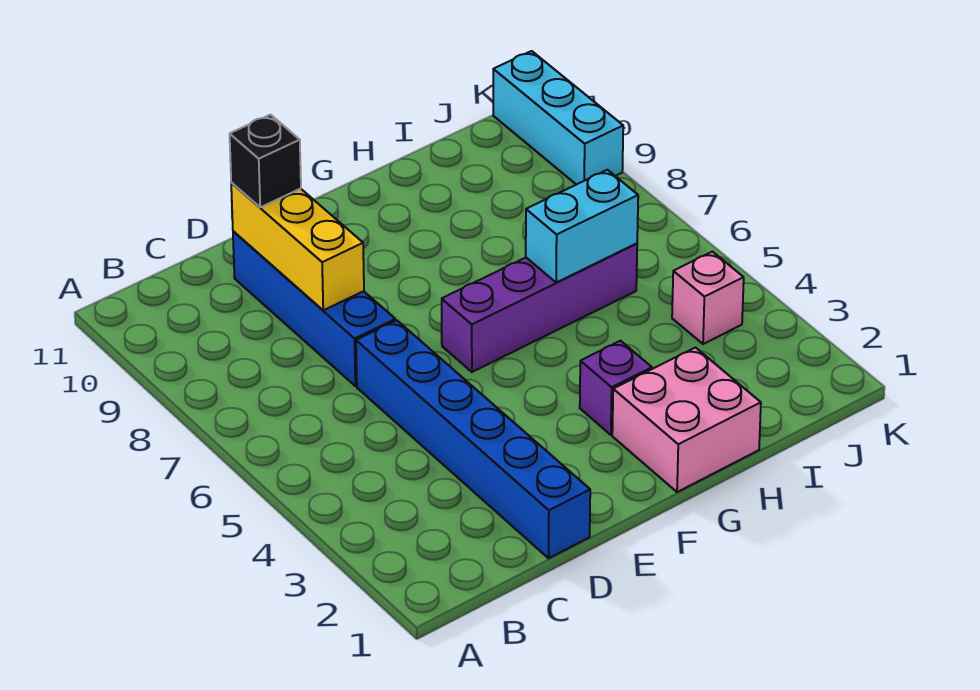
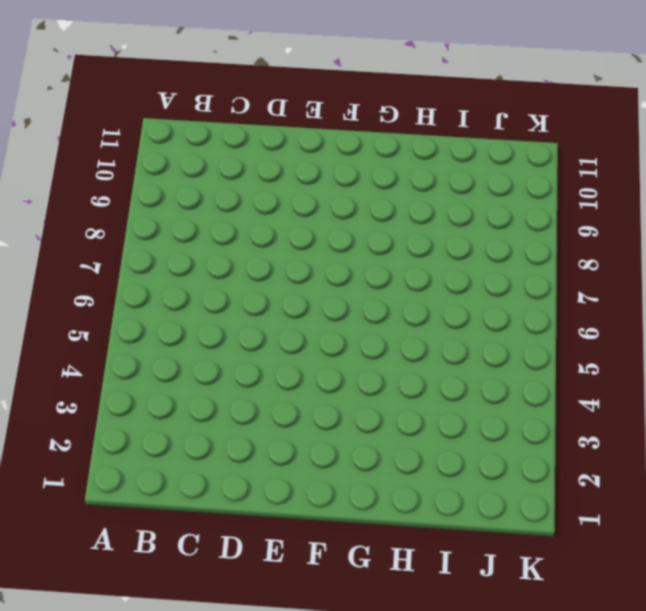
none -> blue 1x6 brick [356,320,590,558]
none -> blue 1x4 brick [233,231,395,386]

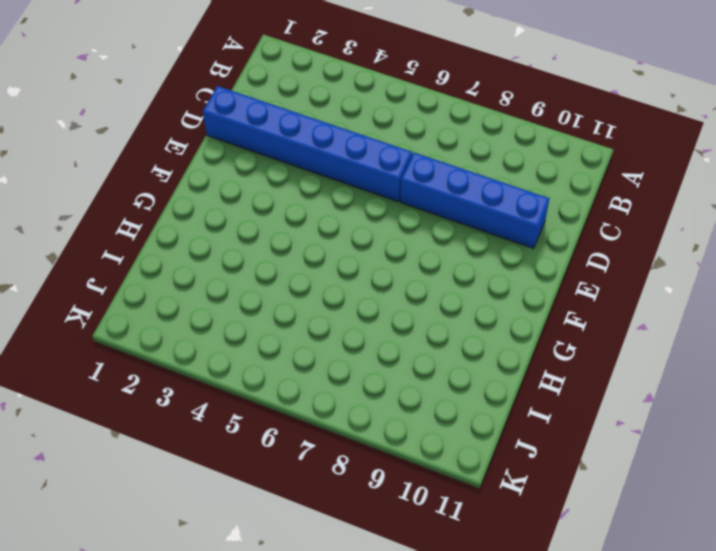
none -> purple 1x4 brick [442,243,637,372]
none -> pink 2x2 brick [612,348,761,492]

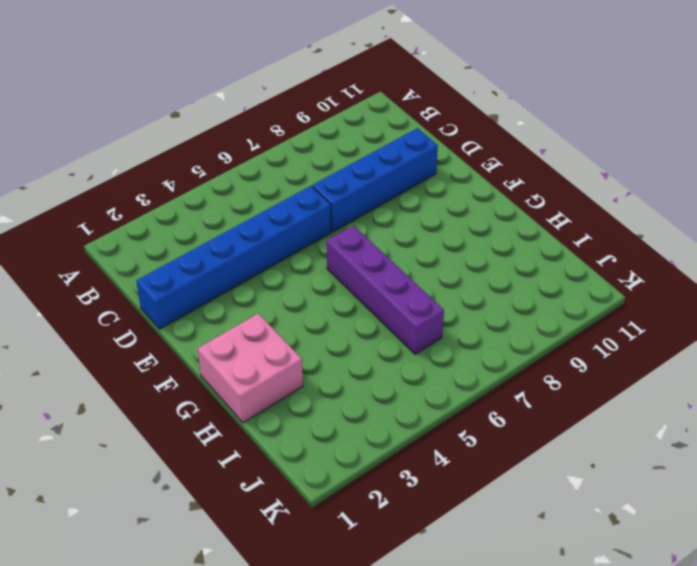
none -> purple 1x1 brick [580,341,652,435]
none -> pink 1x1 brick [672,252,744,344]

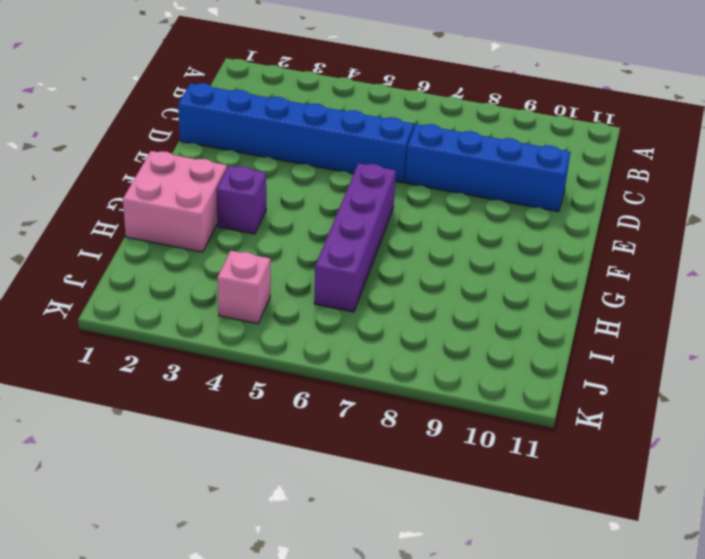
none -> cyan 1x3 brick [493,51,623,185]
none -> yellow 1x3 brick [231,182,364,310]

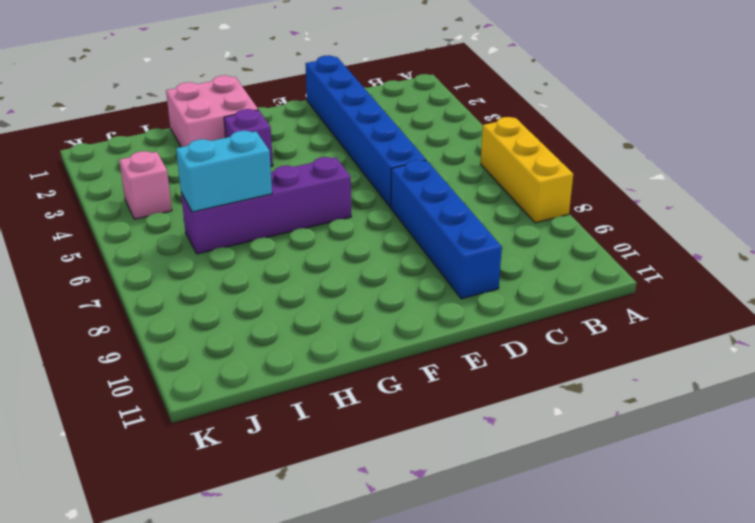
yellow 1x3 brick [481,117,573,223] -> yellow 1x3 brick moved to [231,182,364,310]
none -> cyan 1x3 brick [493,51,623,185]
none -> black 1x1 brick [230,115,301,207]

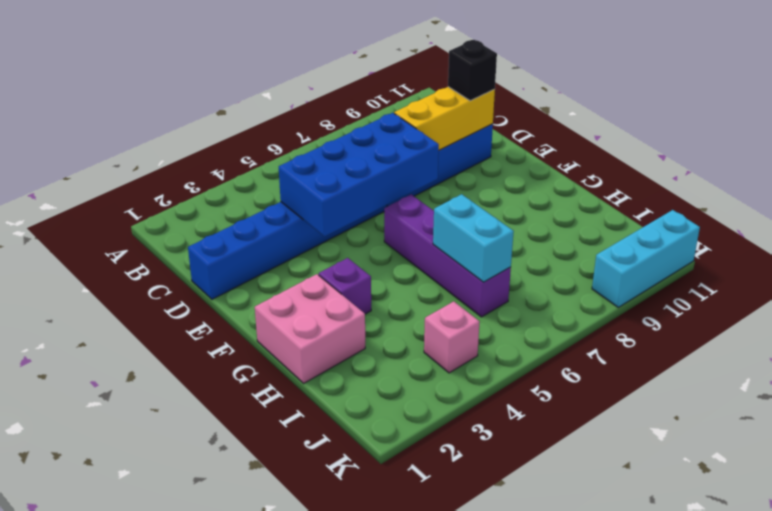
blue 2x4 brick [279,113,439,236] -> none

